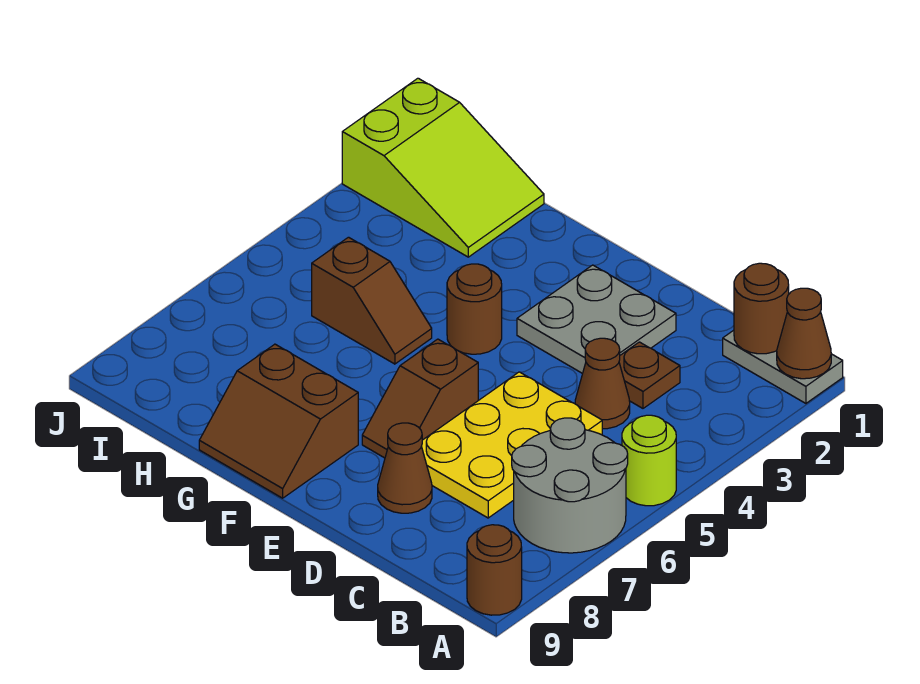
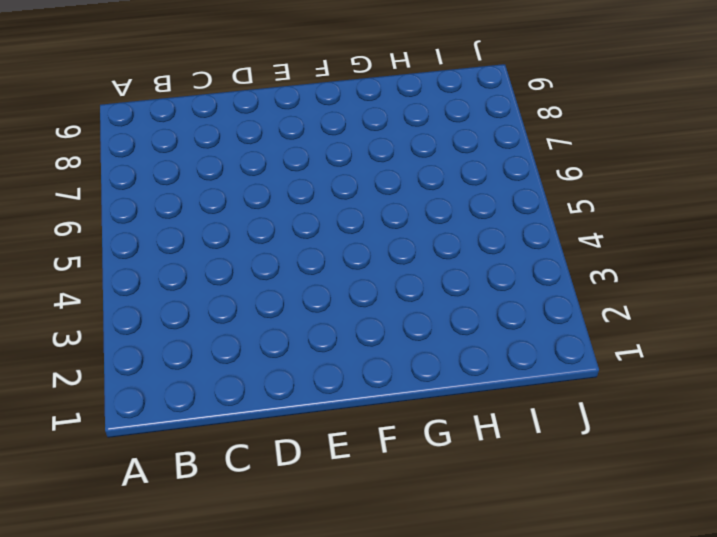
none -> grey 1x2 plate [723,330,843,403]
none -> lime 1x1 round brick [622,415,676,506]
none -> grey 2x2 round brick [512,418,628,553]

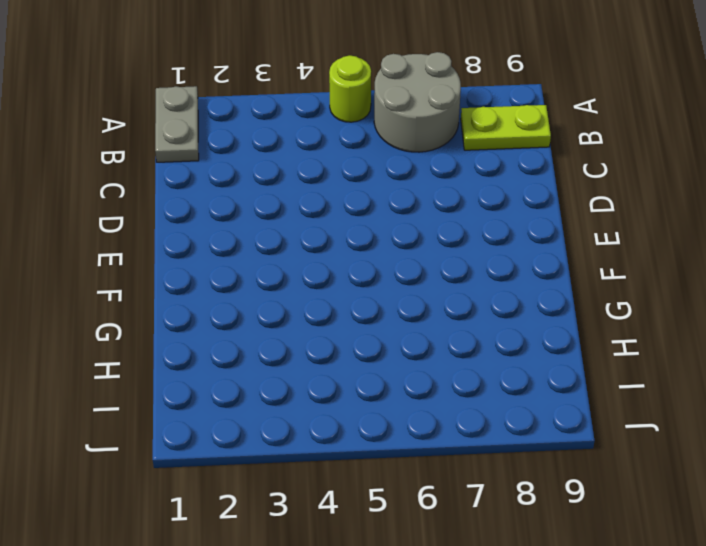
lime 1x2 plate [461,105,551,150] -> none
none -> brown 1x1 round brick [467,525,522,615]
none -> brown 1x1 plate [619,342,680,408]
none -> brown 1x1 cone [575,338,630,429]

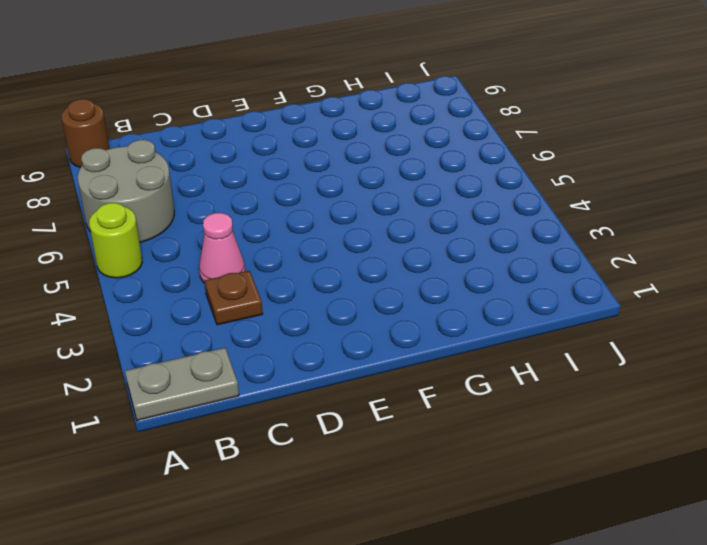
pink 1x1 cone [199,213,245,283] -> brown 1x1 cone [575,338,630,429]
none -> yellow 2x3 plate [421,372,602,518]
none -> grey 2x2 plate [517,265,676,374]
none -> brown 1x1 cone [378,423,432,513]

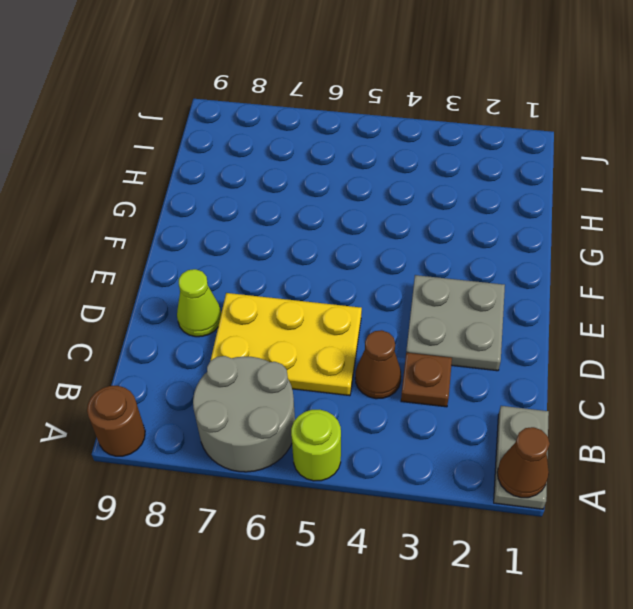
lime 1x1 cone [177,269,221,337] -> brown 1x1 cone [378,423,432,513]
none -> brown 1x2 slope [362,339,478,458]
none -> brown 1x1 round brick [447,264,502,354]
none -> brown 2x2 slope [199,344,358,498]

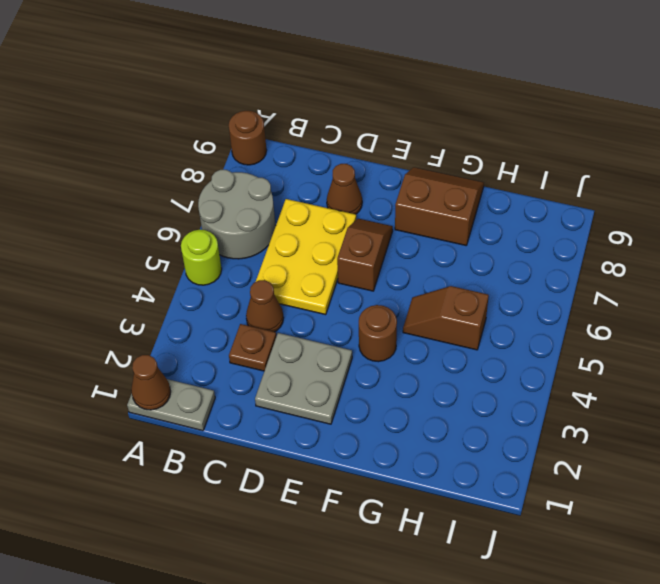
none -> lime 2x3 slope [342,78,544,257]
none -> brown 1x1 round brick [734,263,789,354]

